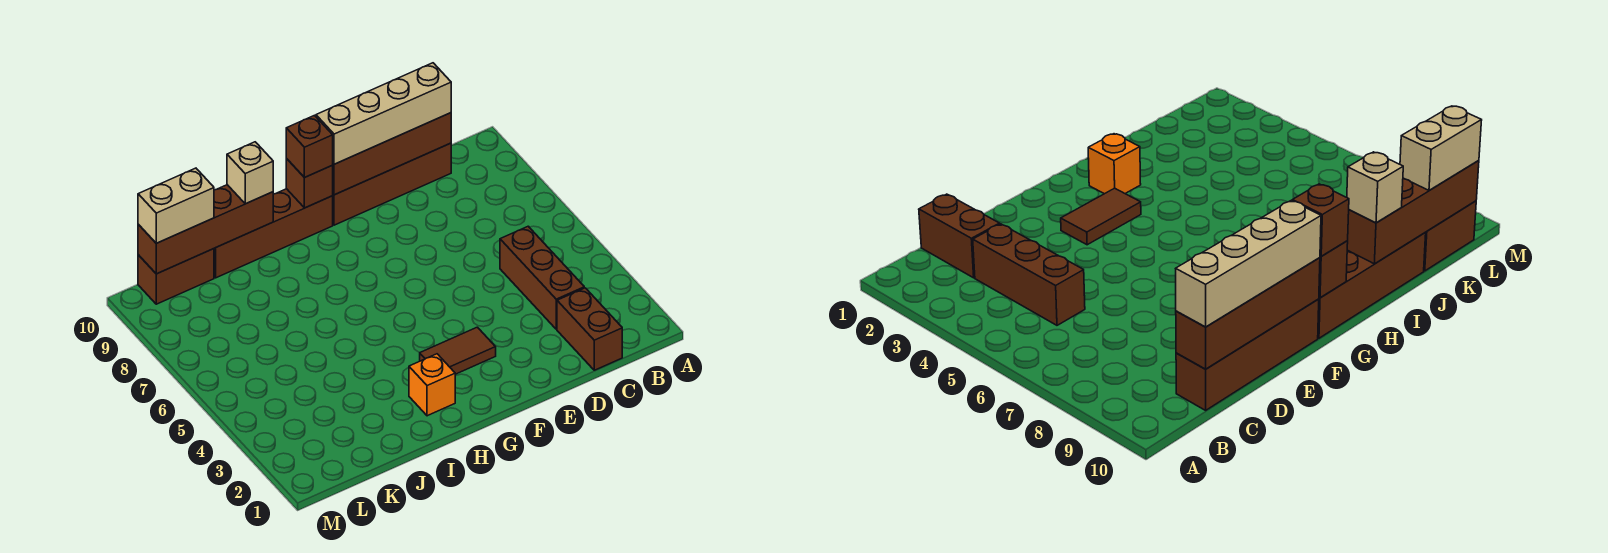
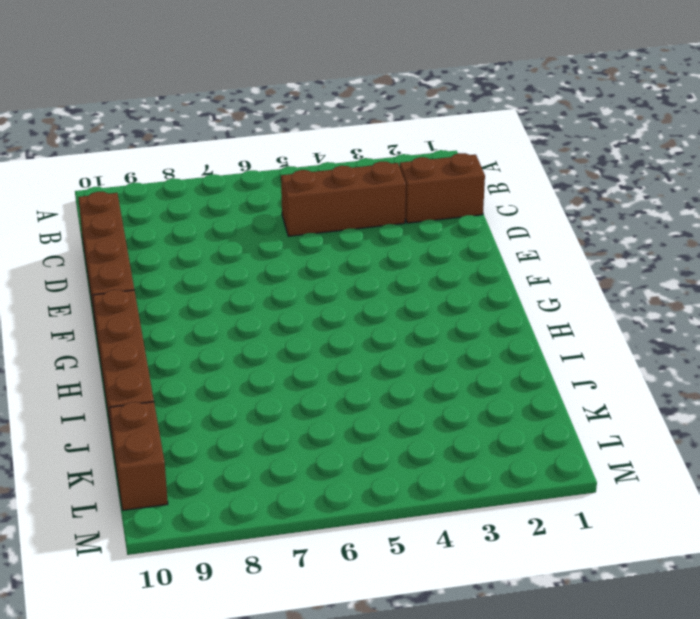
none -> brown 1x2 tile [420,327,496,374]
none -> orange 1x1 brick [409,354,455,416]
none -> brown 1x4 brick [333,113,451,195]

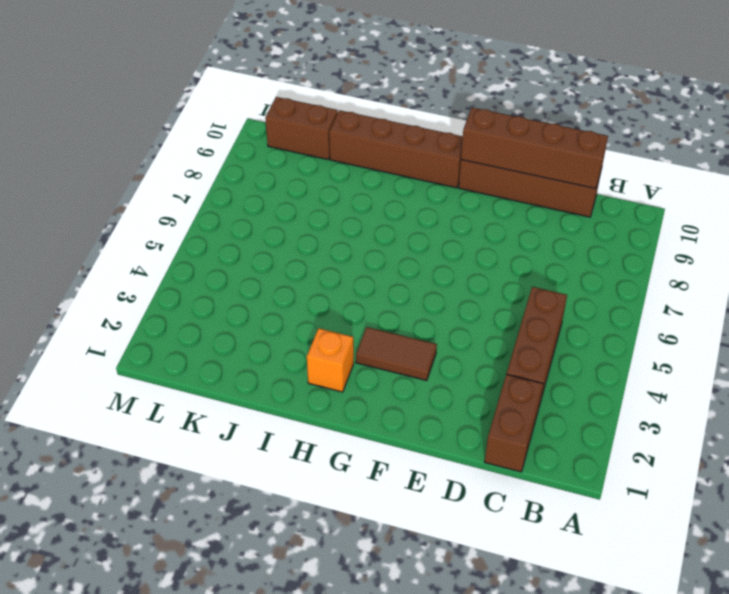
none -> brown 1x1 brick [286,159,333,208]
none -> brown 1x4 brick [138,185,273,274]
none -> tan 1x4 brick [316,63,451,164]

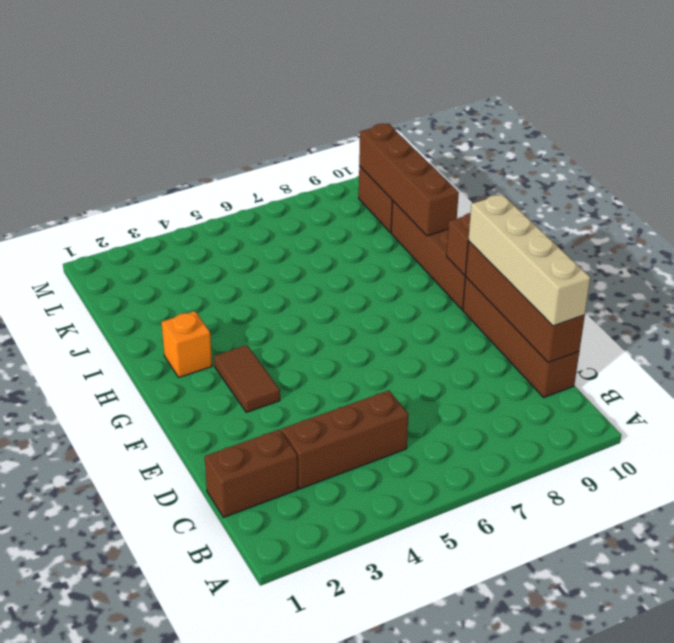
none -> brown 1x1 brick [286,115,333,178]
none -> tan 1x1 brick [227,142,273,204]
none -> tan 1x2 brick [138,168,214,243]

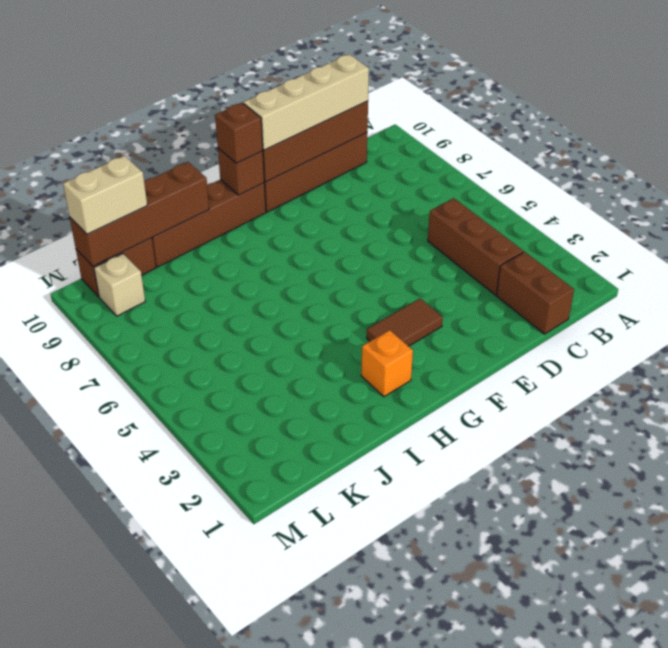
tan 1x1 brick [94,254,145,316] -> tan 1x1 brick moved to [227,142,273,204]

